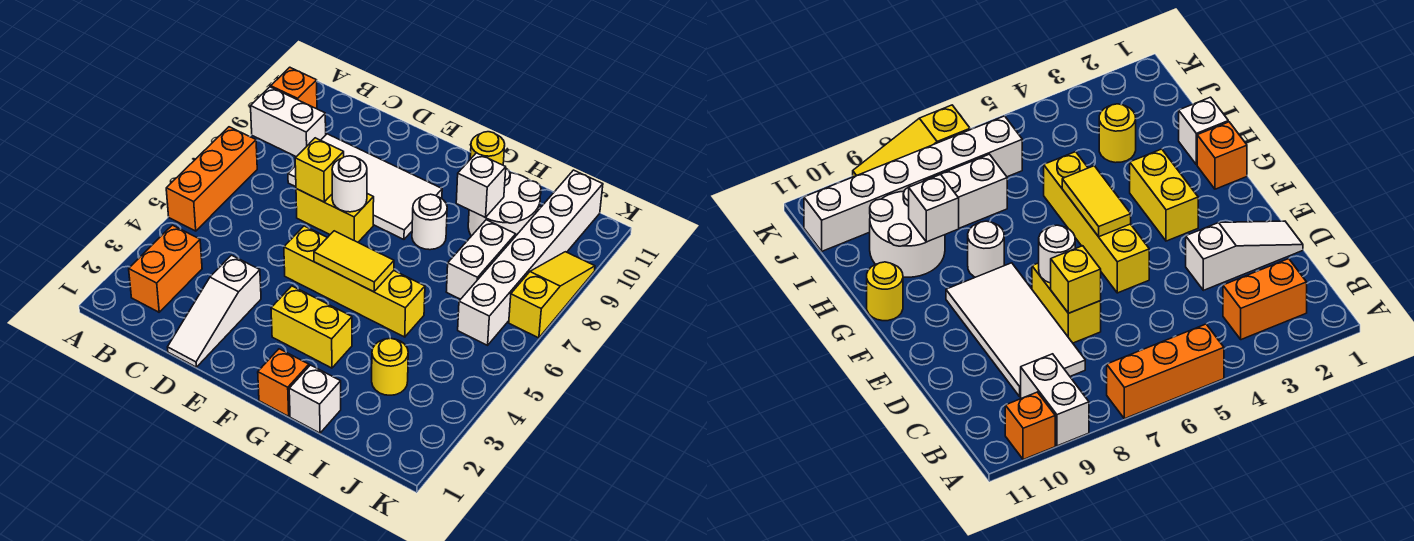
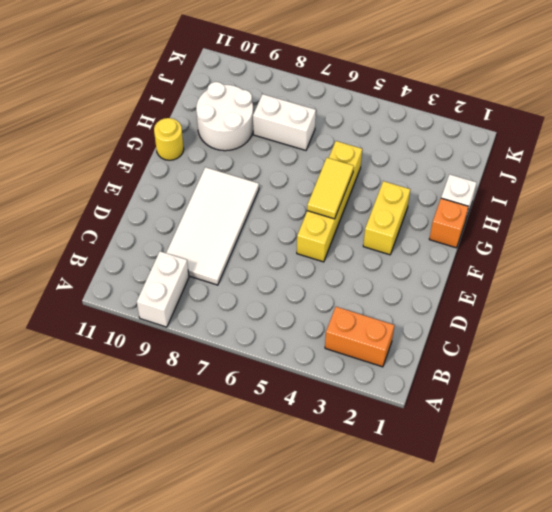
none -> orange 1x3 brick [166,127,257,231]
none -> orange 1x1 brick [271,67,317,109]
none -> white 1x3 slope [168,255,261,367]

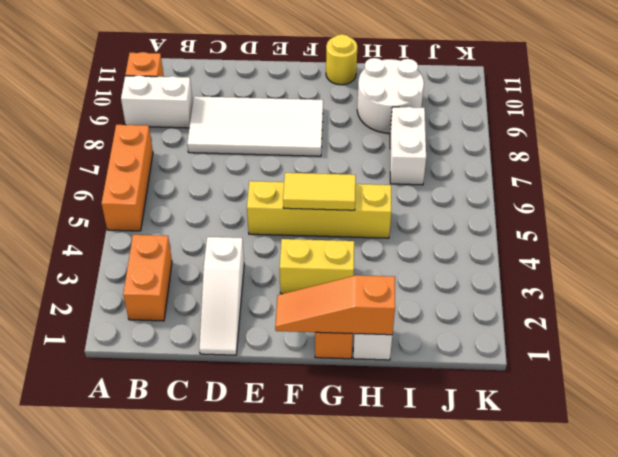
orange 1x3 slope [275,275,395,335] -> none
none -> yellow 1x2 brick [296,189,374,242]
none -> white 1x1 round brick [412,194,447,250]
none -> yellow 1x1 round brick [372,338,408,395]

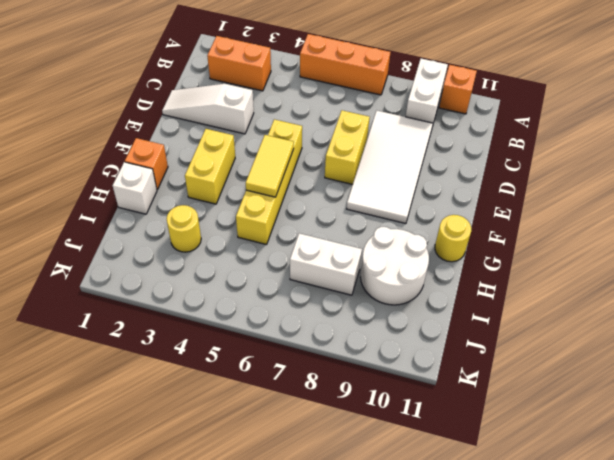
none -> white 1x1 round brick [412,194,447,250]
none -> white 1x6 brick [458,170,603,345]
none -> yellow 1x3 slope [509,252,595,338]

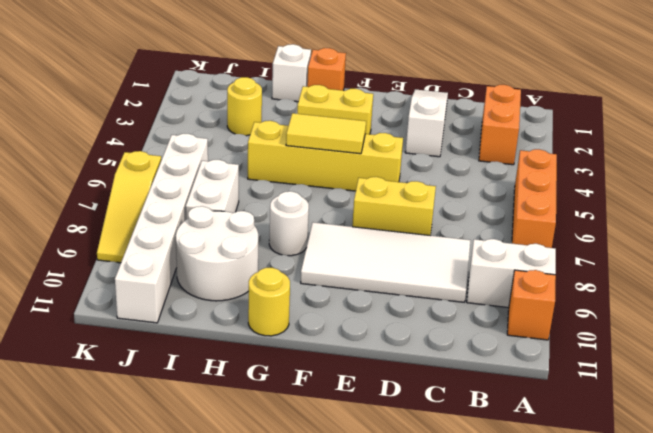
none -> yellow 1x1 brick [295,138,344,202]
none -> white 1x1 round brick [332,156,367,212]
none -> white 1x1 brick [456,153,506,218]

